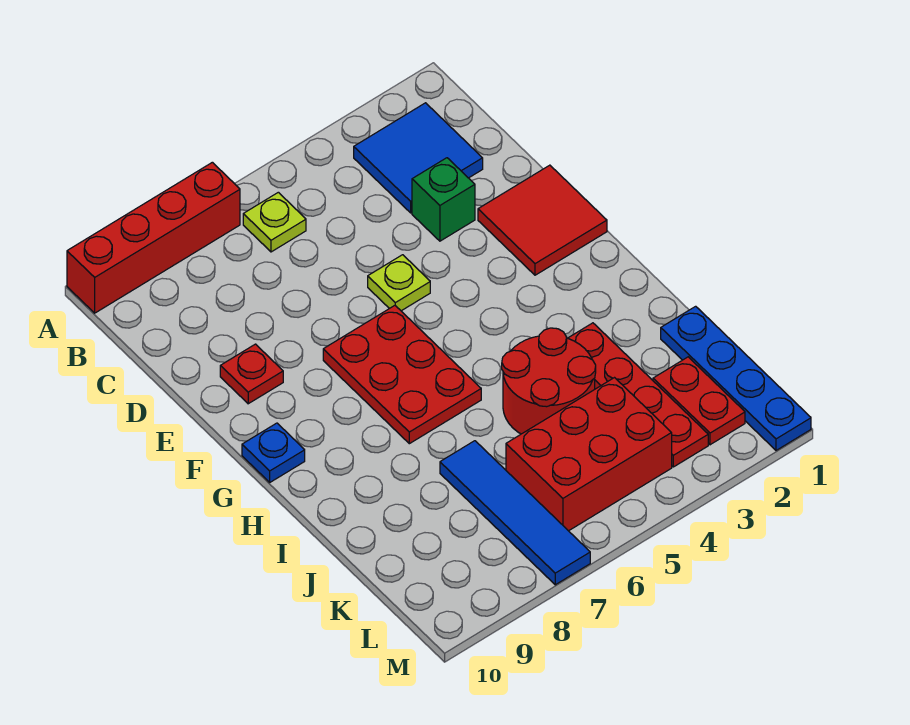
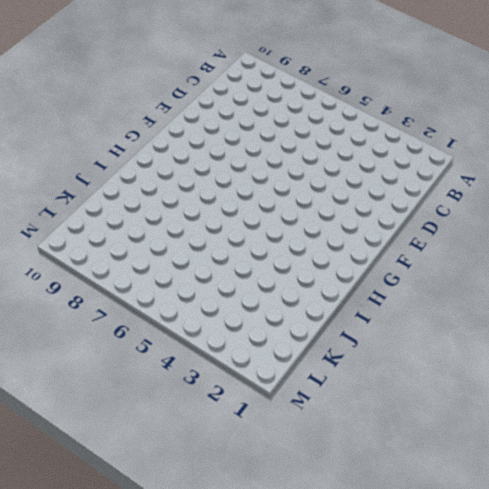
none -> red 1x4 brick [67,162,240,313]
none -> blue 2x2 tile [354,103,483,213]
none -> lime 1x1 plate [243,192,306,252]

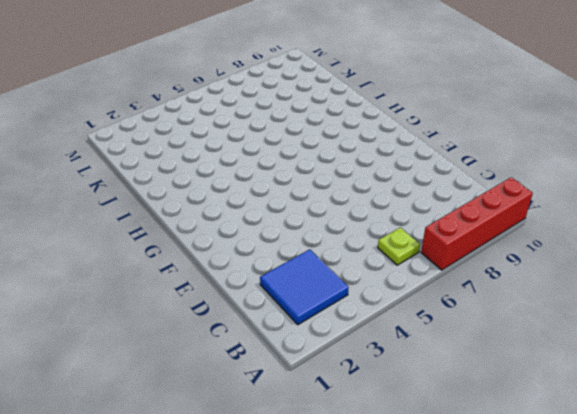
none -> green 1x1 brick [412,158,475,241]
none -> red 2x2 tile [478,165,607,275]
none -> lime 1x1 plate [368,255,430,311]

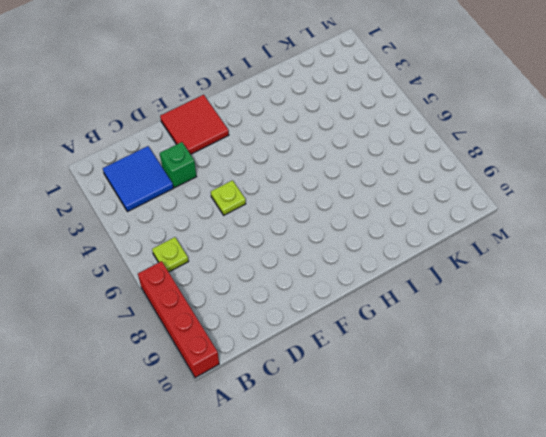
none -> red 1x1 plate [220,344,283,404]
none -> red 2x3 plate [323,306,481,444]
none -> blue 1x1 plate [242,423,305,482]

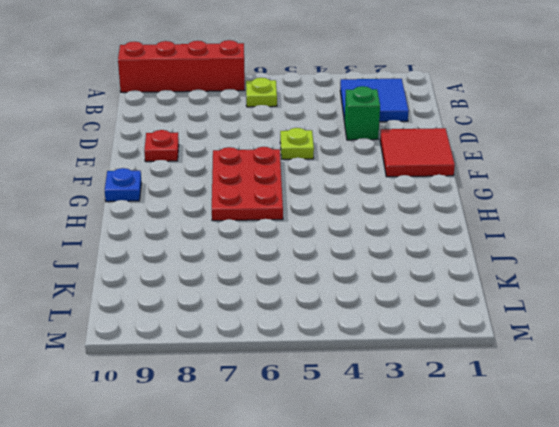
none -> red 1x4 plate [568,323,708,467]
none -> red 2x2 round brick [502,328,596,434]
none -> blue 1x4 plate [661,306,811,450]

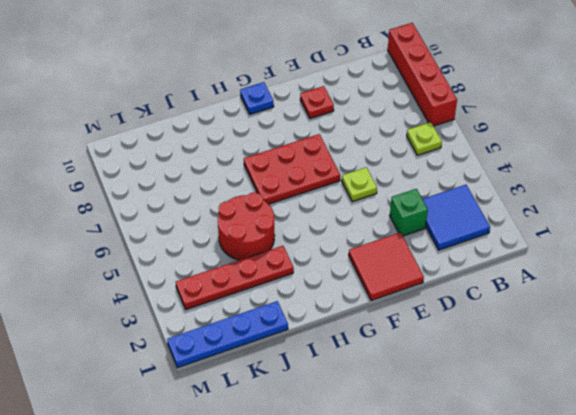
none -> blue 1x4 tile [440,441,590,585]
none -> red 1x2 plate [653,357,745,445]
none -> red 2x3 brick [506,378,672,531]

